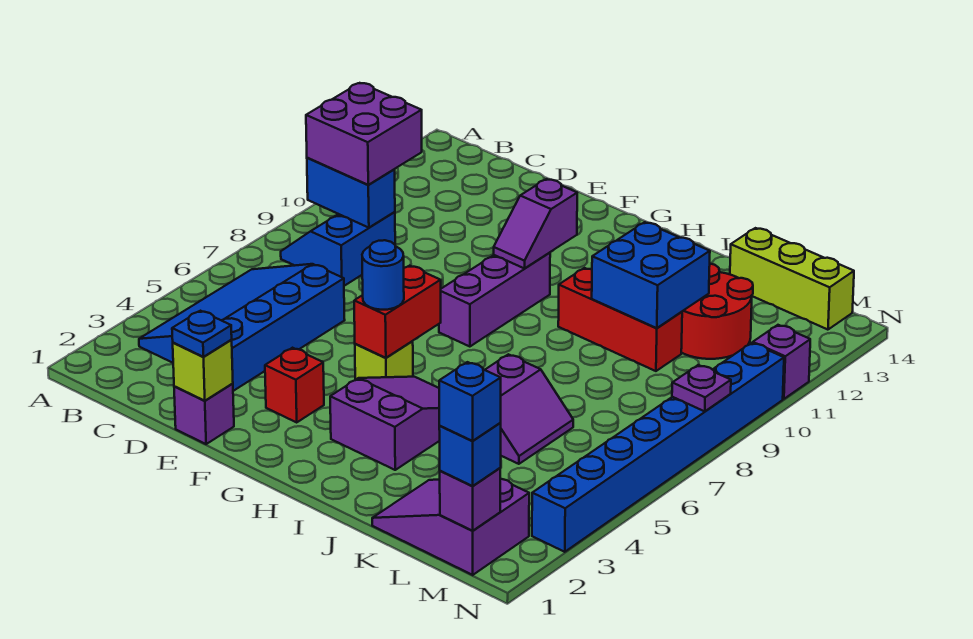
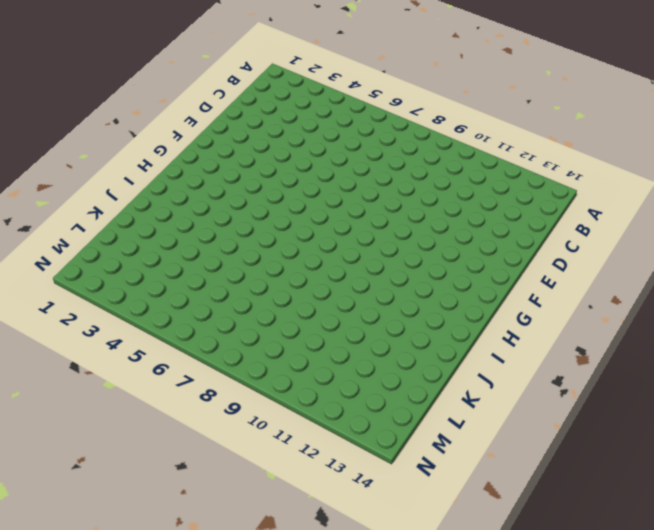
none -> blue 3x4 slope [139,264,345,391]
none -> blue 2x2 slope [281,212,395,286]
none -> purple 1x1 brick [174,384,234,444]

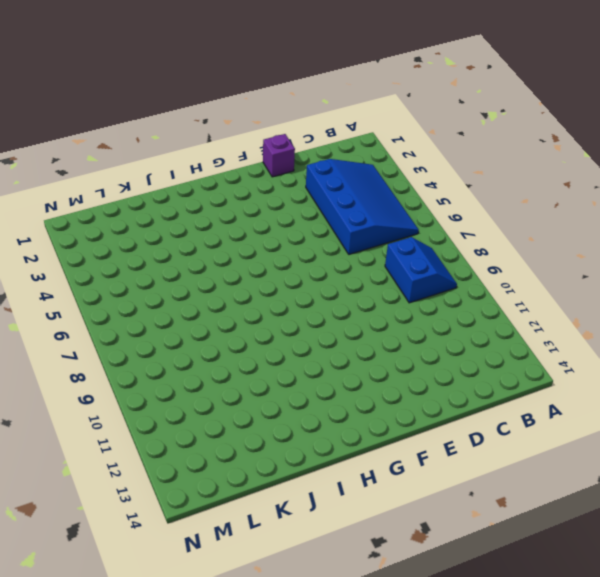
none -> red 1x1 brick [265,348,324,422]
none -> lime 1x1 brick [355,341,413,380]
none -> purple 1x3 brick [439,253,550,347]

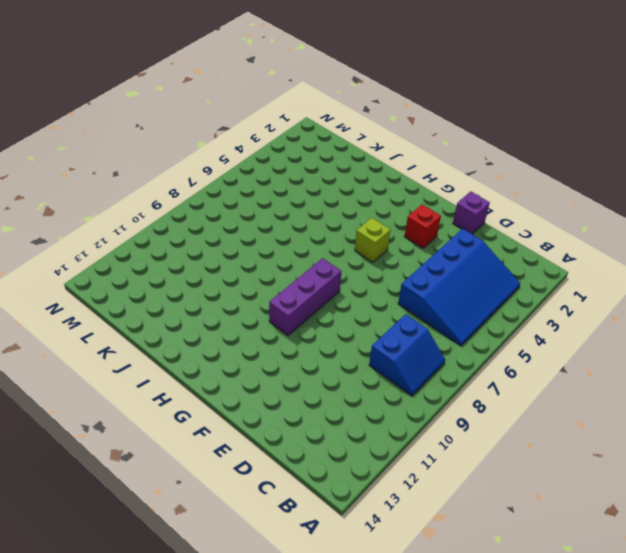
none -> purple 2x3 slope [330,377,440,470]
none -> red 1x3 brick [558,268,682,371]
none -> purple 2x2 slope [485,354,573,464]

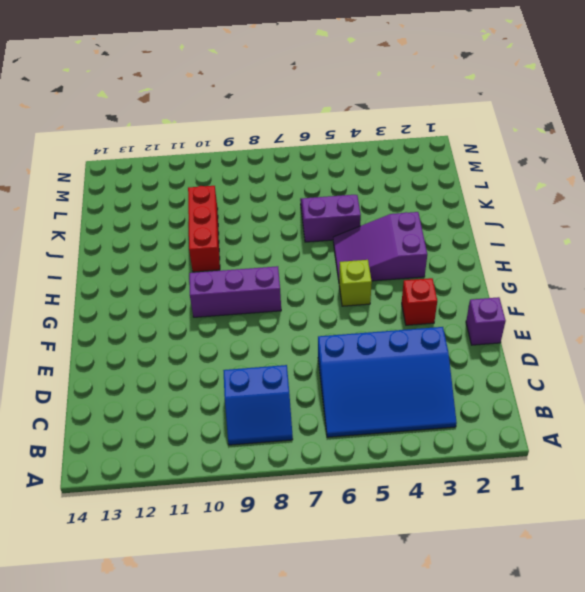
none -> purple 2x3 slope [372,479,529,575]
none -> red 2x2 round brick [681,264,753,359]
none -> lime 1x3 brick [730,228,854,330]

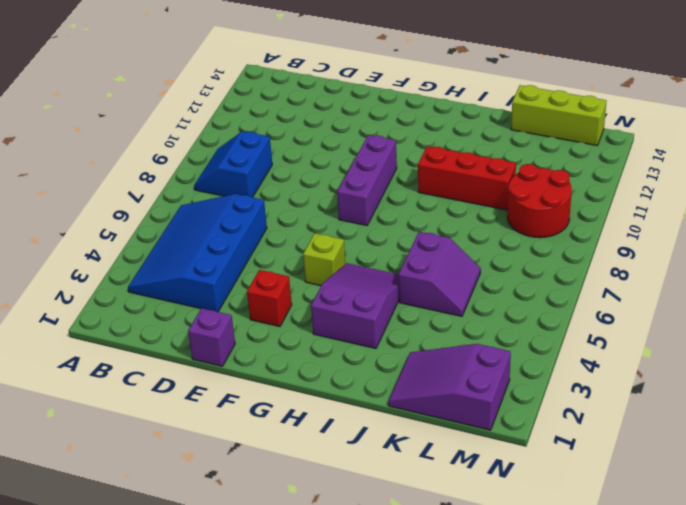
red 2x2 round brick [507,164,572,238] -> red 2x2 round brick moved to [681,264,753,359]
none -> blue 1x8 brick [532,343,784,552]
none -> purple 1x1 brick [753,325,810,399]
none -> blue 1x2 brick [307,158,395,228]

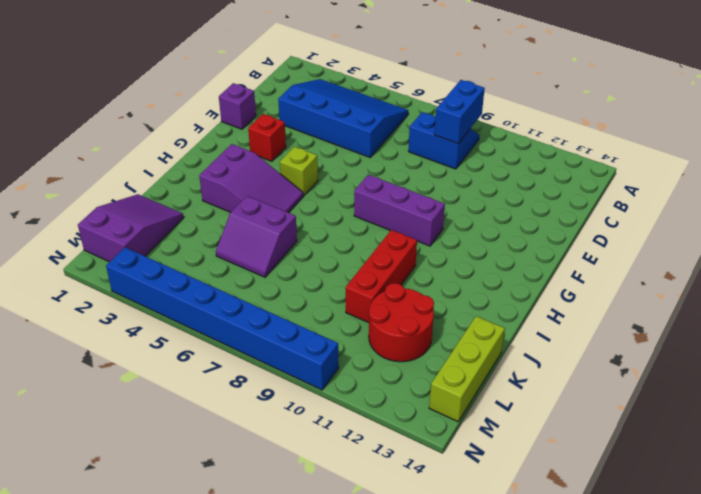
none -> purple 1x1 brick [753,325,810,399]
none -> lime 1x1 brick [173,340,233,401]
none -> red 1x2 brick [354,266,441,358]

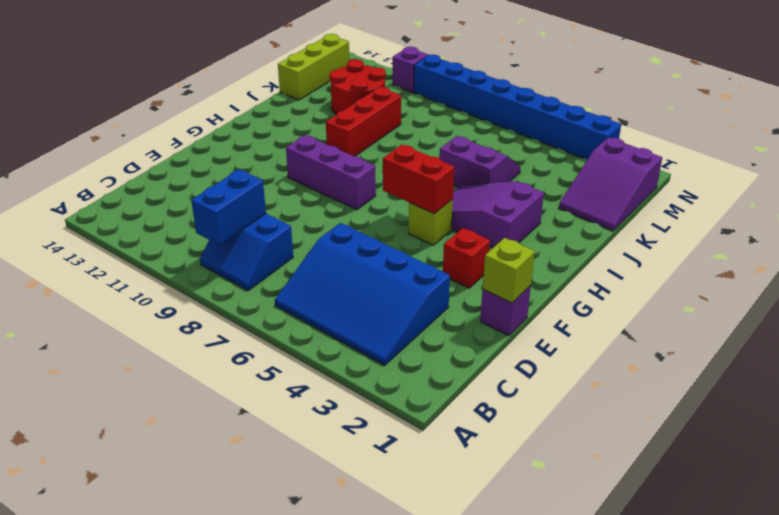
none -> purple 1x2 slope [494,179,577,268]
none -> blue 2x2 brick [592,222,710,328]
none -> purple 1x1 brick [440,468,500,531]

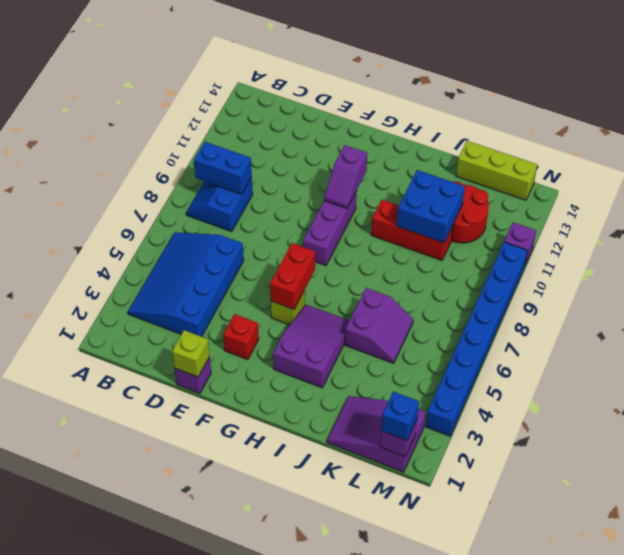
none -> purple 1x1 plate [672,365,731,411]
none -> purple 2x2 brick [306,83,422,185]
none -> blue 1x1 plate [172,311,232,357]

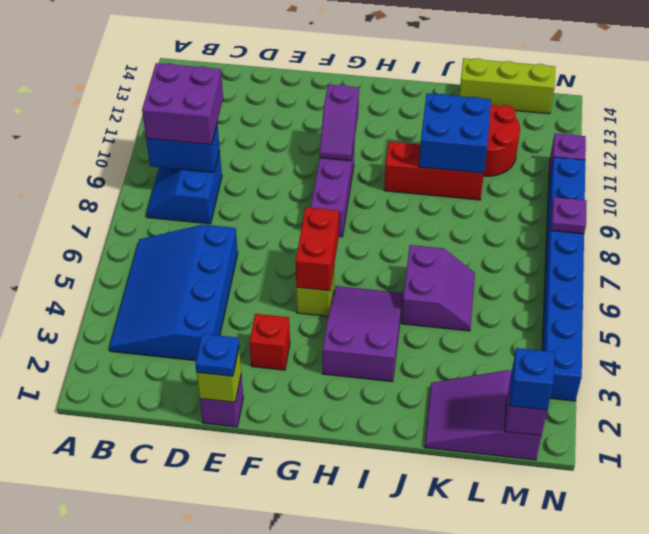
none -> blue 1x1 round brick [362,240,404,310]
none -> blue 1x1 brick [439,362,501,441]

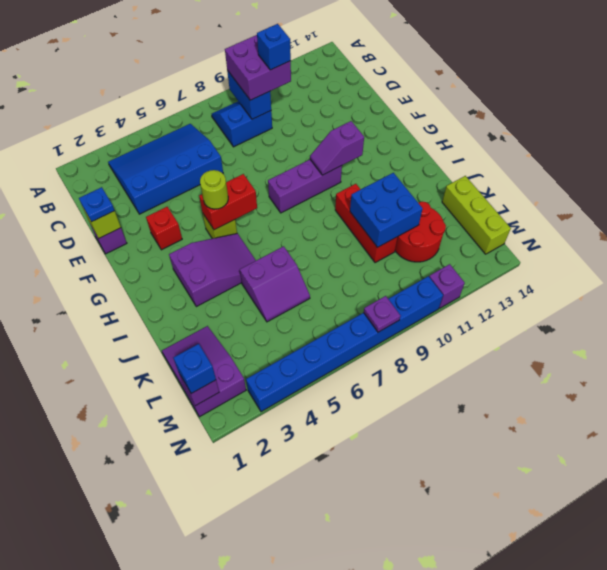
blue 1x1 brick [257,24,291,70] -> blue 1x1 brick moved to [439,362,501,441]
lime 1x1 round brick [200,170,228,209] -> blue 1x1 round brick [362,240,404,310]

